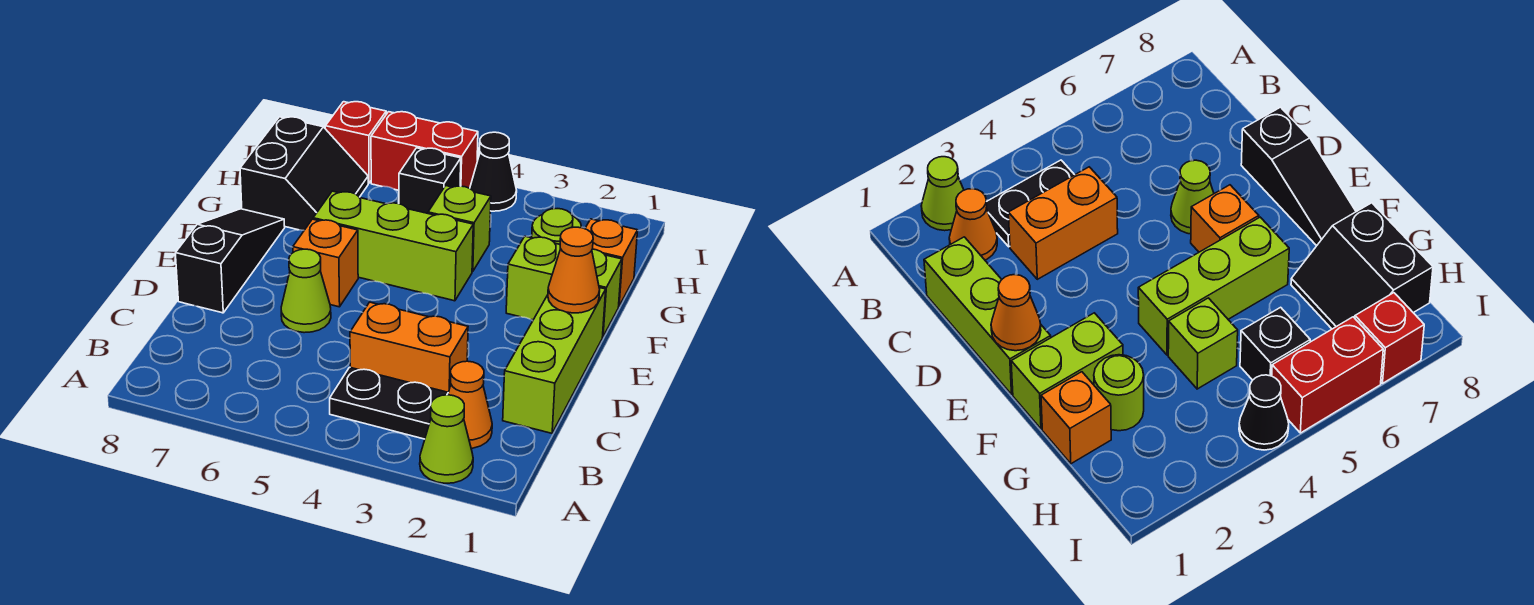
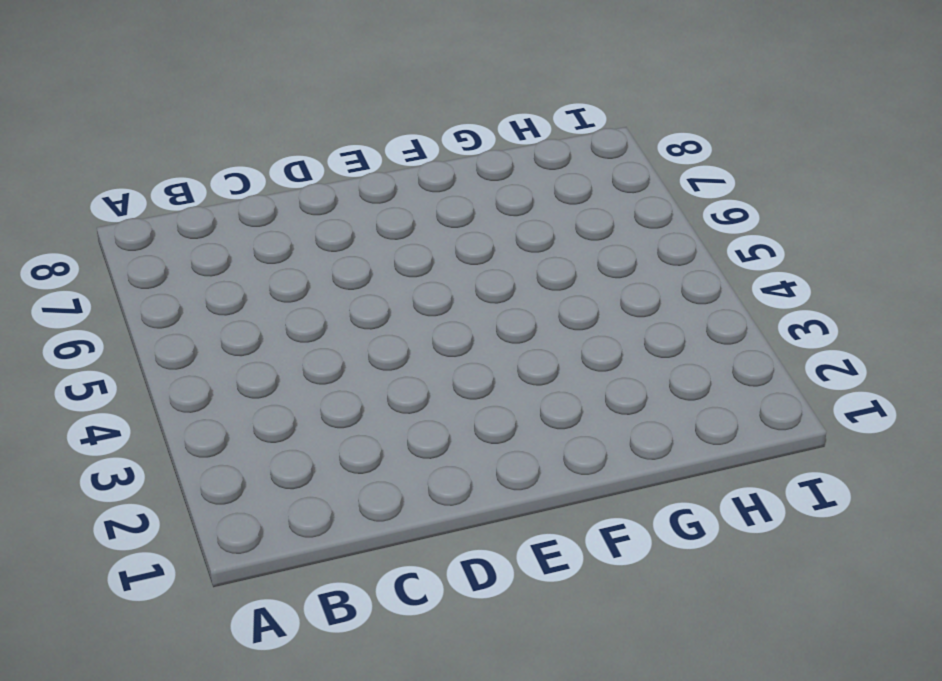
none -> lime 1x1 cone [420,395,473,483]
none -> orange 1x1 cone [448,361,492,448]
none -> black 1x2 plate [330,367,448,439]

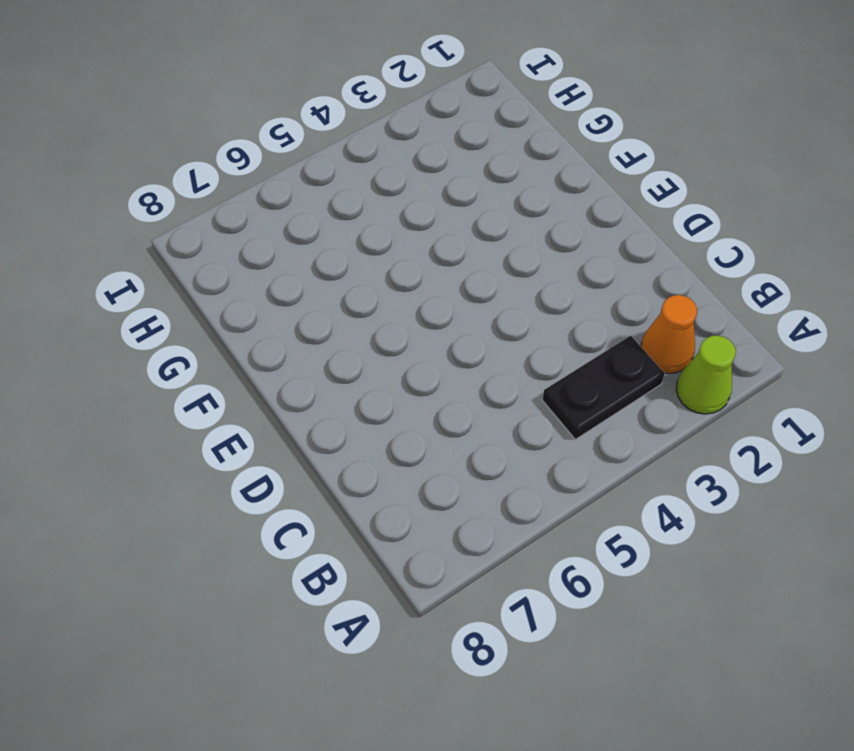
none -> lime 1x3 brick [503,288,606,433]
none -> orange 1x2 brick [350,302,468,392]
none -> lime 1x1 cone [281,249,331,333]

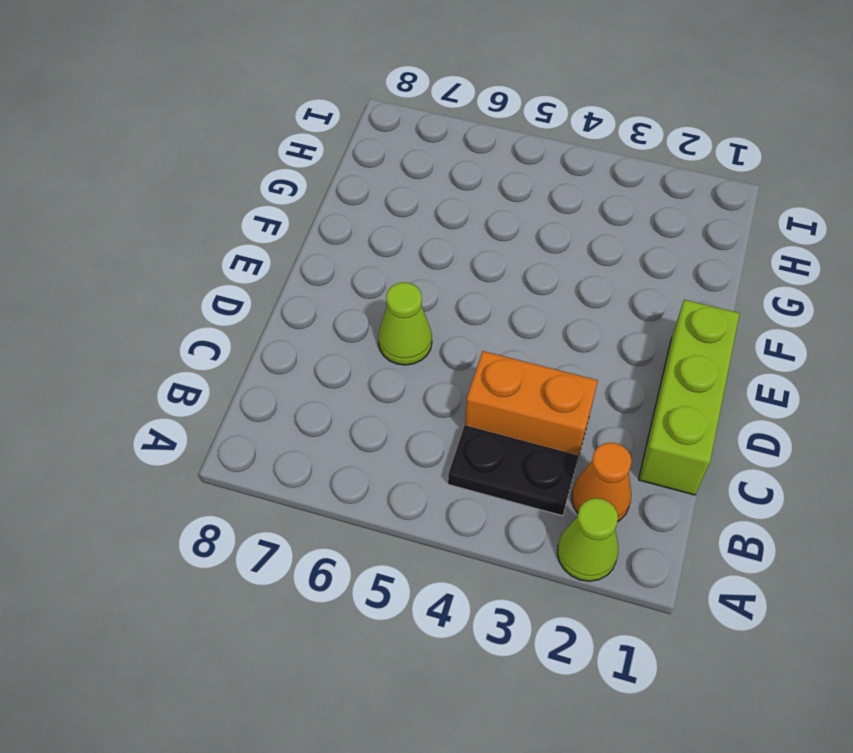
none -> black 1x3 slope [175,209,285,313]
none -> orange 1x1 brick [293,219,358,307]
none -> lime 1x2 brick [506,236,622,336]

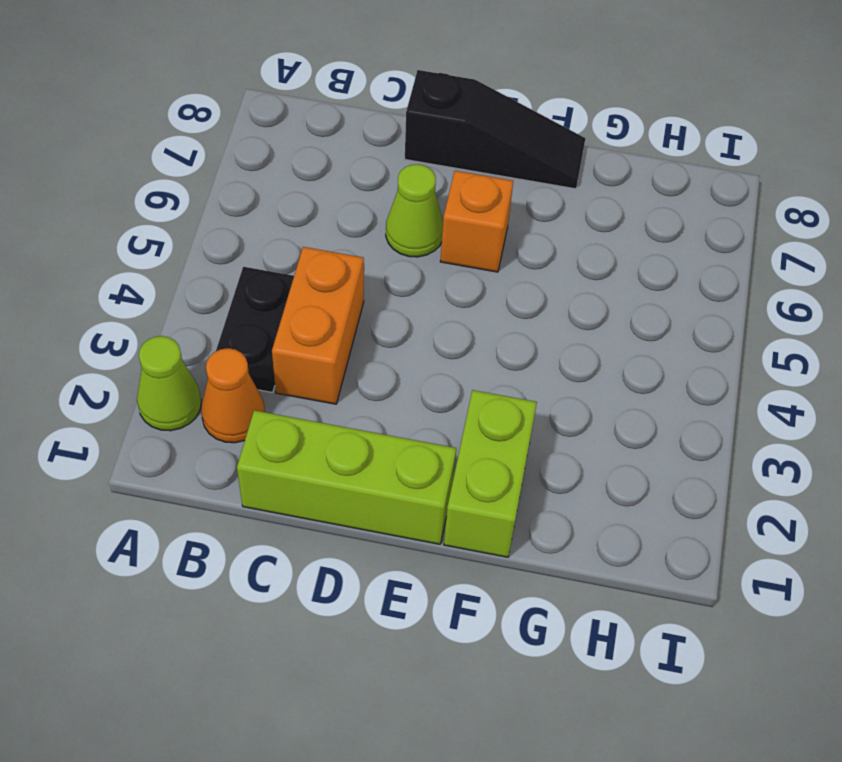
none -> lime 1x3 brick [313,191,473,301]
none -> orange 1x1 brick [585,219,638,306]
none -> lime 1x1 round brick [532,209,582,244]

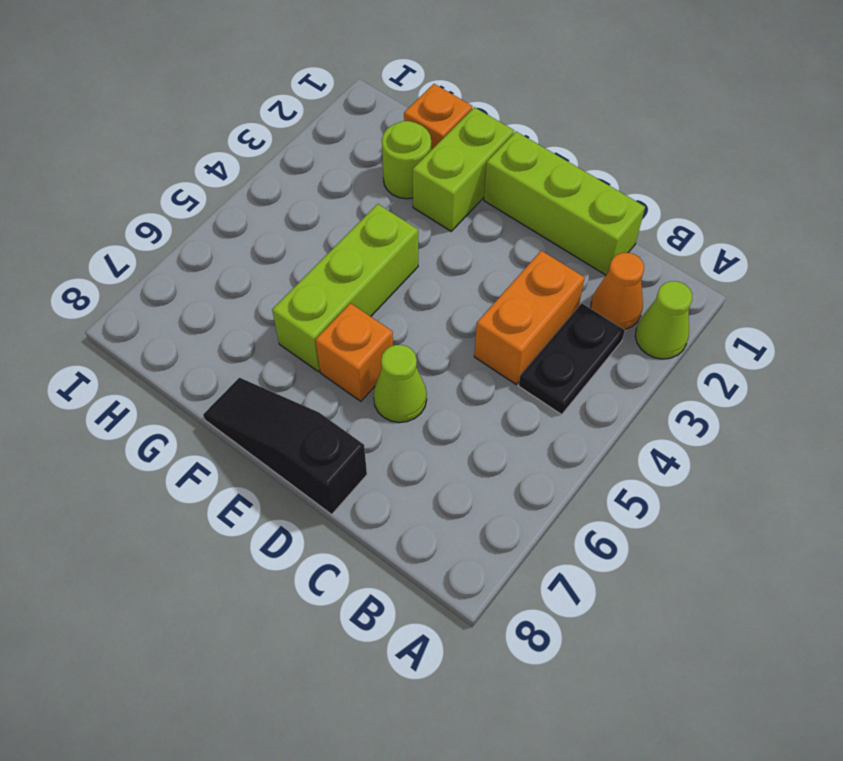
none -> lime 1x1 brick [428,186,491,272]
none -> black 2x2 slope [240,117,368,230]
none -> black 1x1 brick [399,148,461,213]

